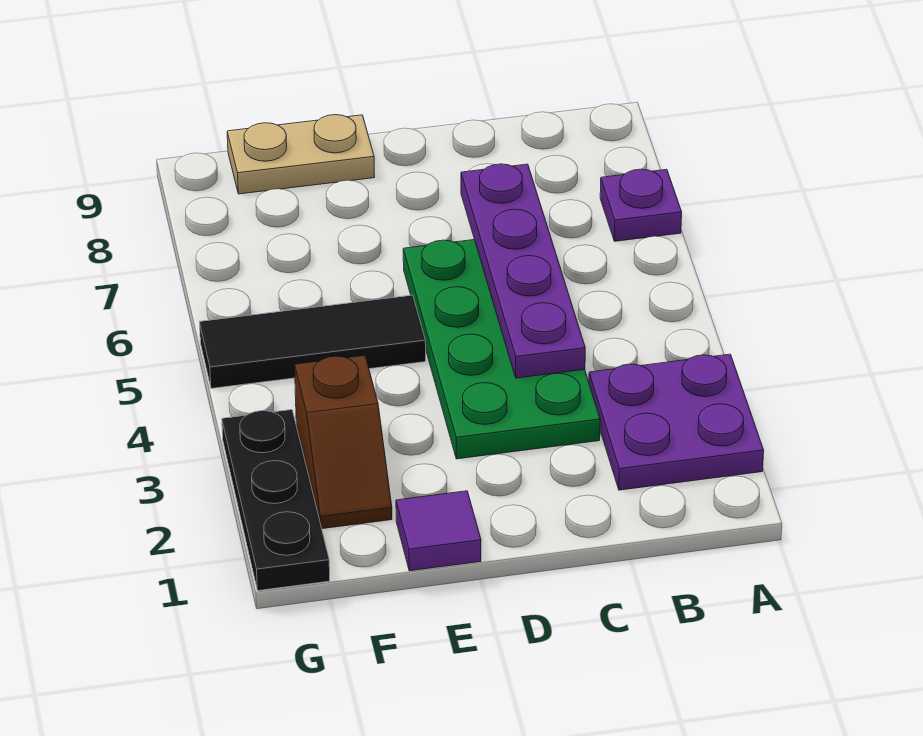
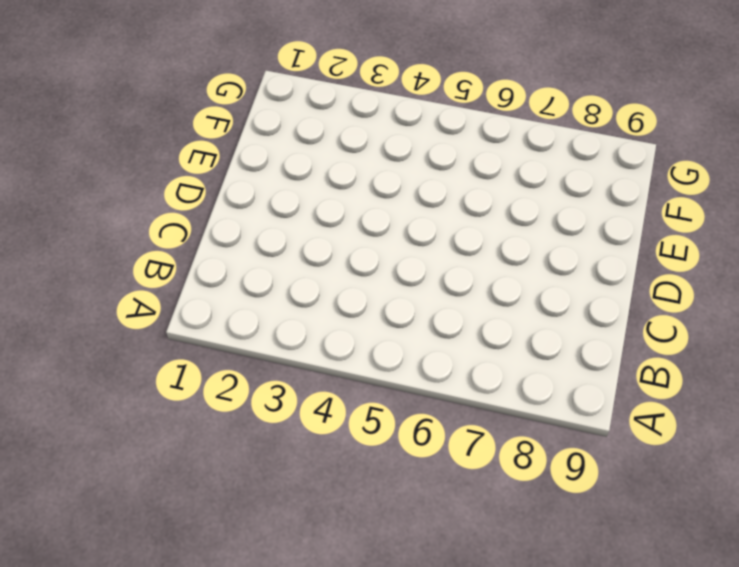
none -> purple 2x2 plate [589,354,764,490]
none -> purple 1x1 plate [600,169,682,241]

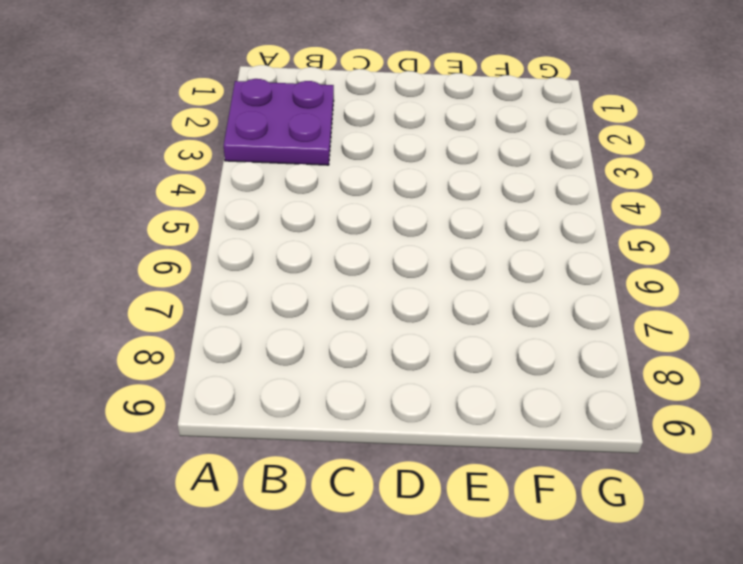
none -> purple 1x1 plate [600,169,682,241]
none -> green 2x4 plate [403,240,600,459]

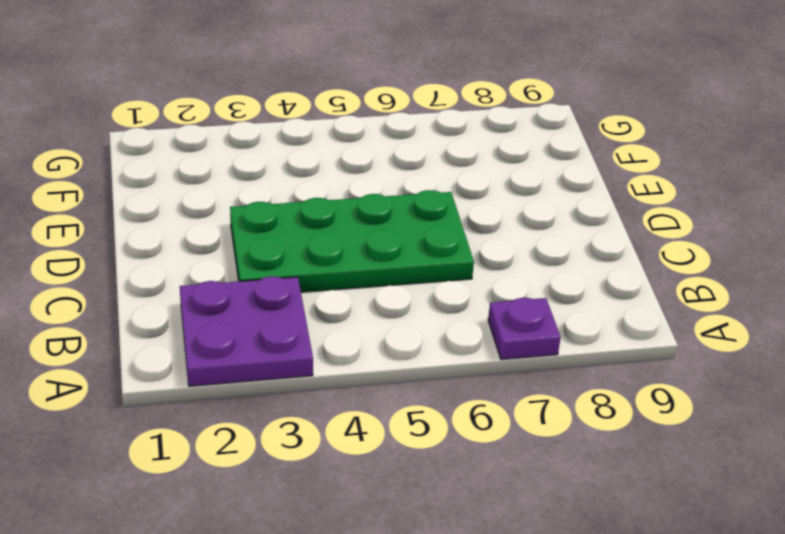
none -> purple 1x1 tile [396,491,481,571]
none -> black 1x3 tile [200,295,426,388]

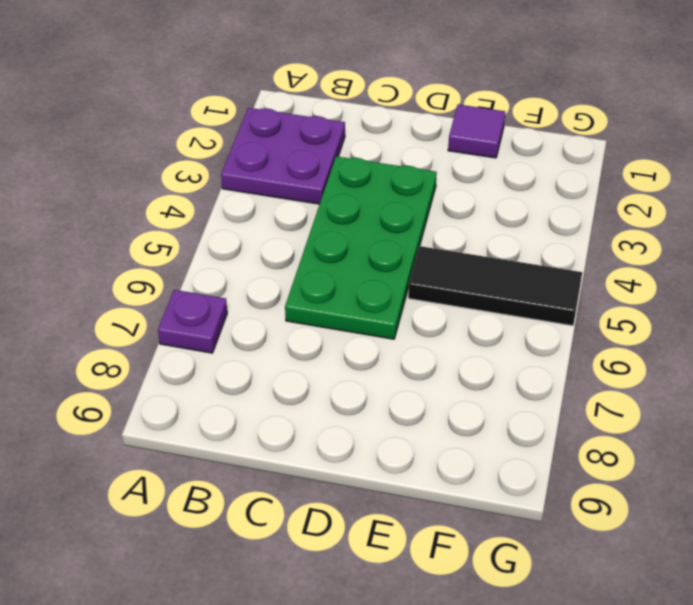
none -> tan 1x2 plate [227,115,375,194]
none -> brown 1x2 slope [295,355,392,529]

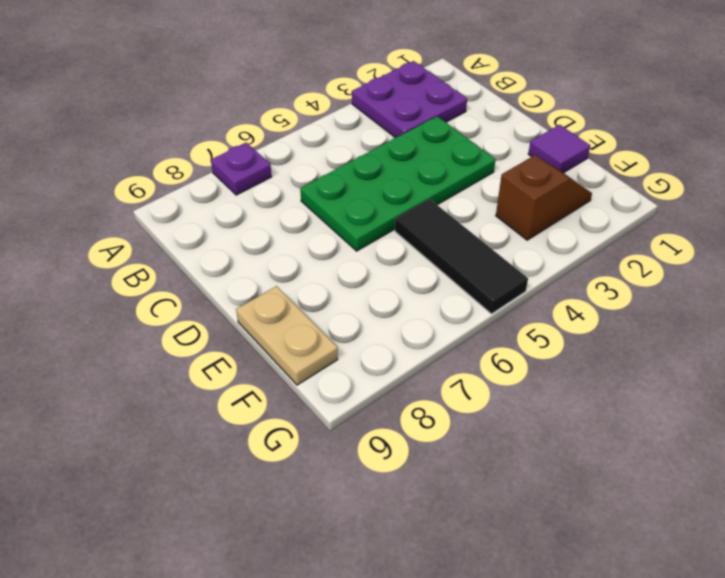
none -> black 1x3 plate [222,410,330,591]
none -> purple 1x4 plate [461,164,585,378]

